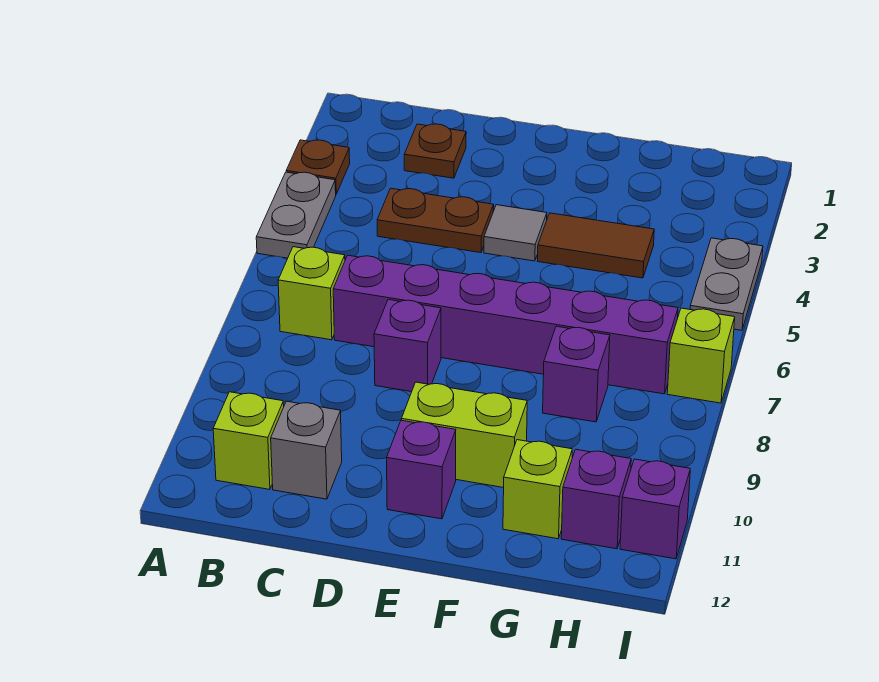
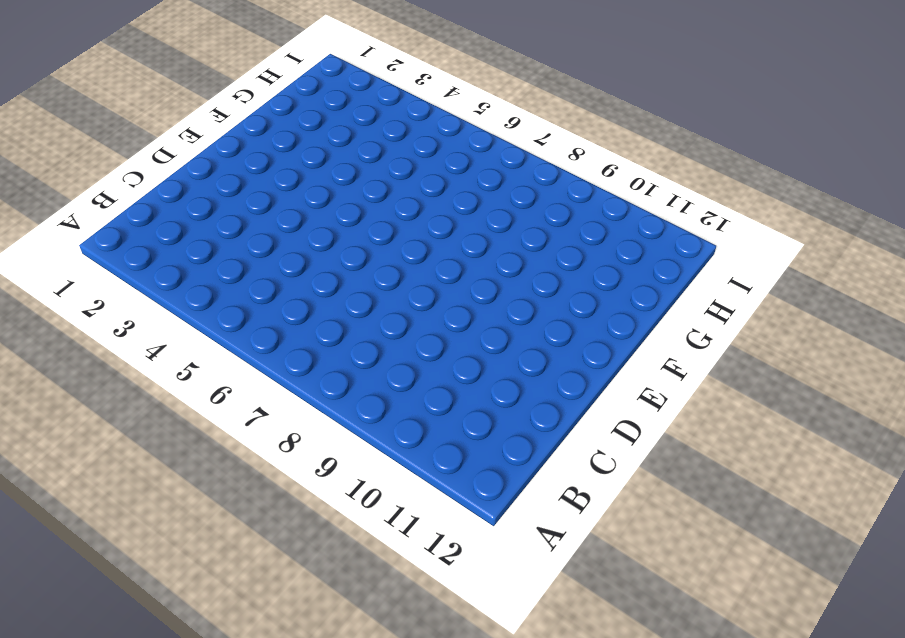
none -> brown 1x1 plate [286,140,350,194]
none -> grey 1x2 plate [256,172,336,258]
none -> lime 1x1 brick [278,247,345,340]

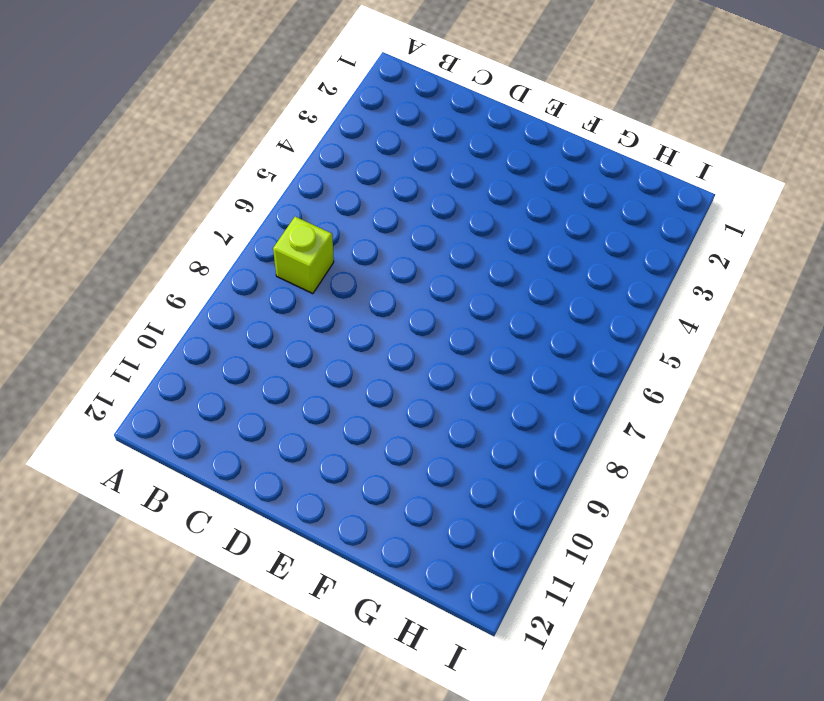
none -> brown 1x1 plate [286,140,350,194]
none -> grey 1x2 plate [256,172,336,258]
none -> lime 1x1 brick [213,392,284,490]

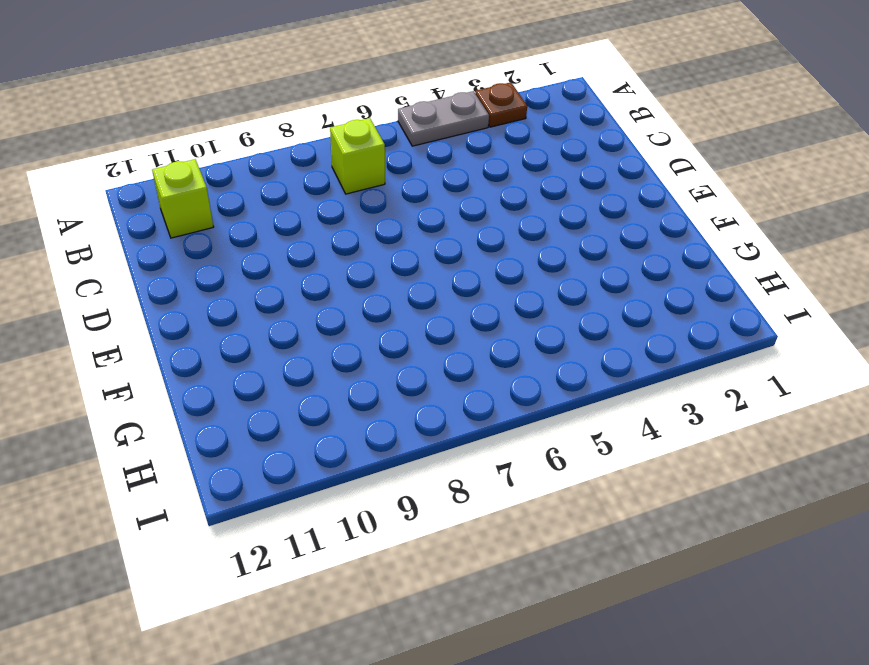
none -> brown 1x1 plate [404,124,466,178]
none -> brown 1x2 plate [377,188,494,253]
none -> purple 1x6 brick [333,255,678,394]

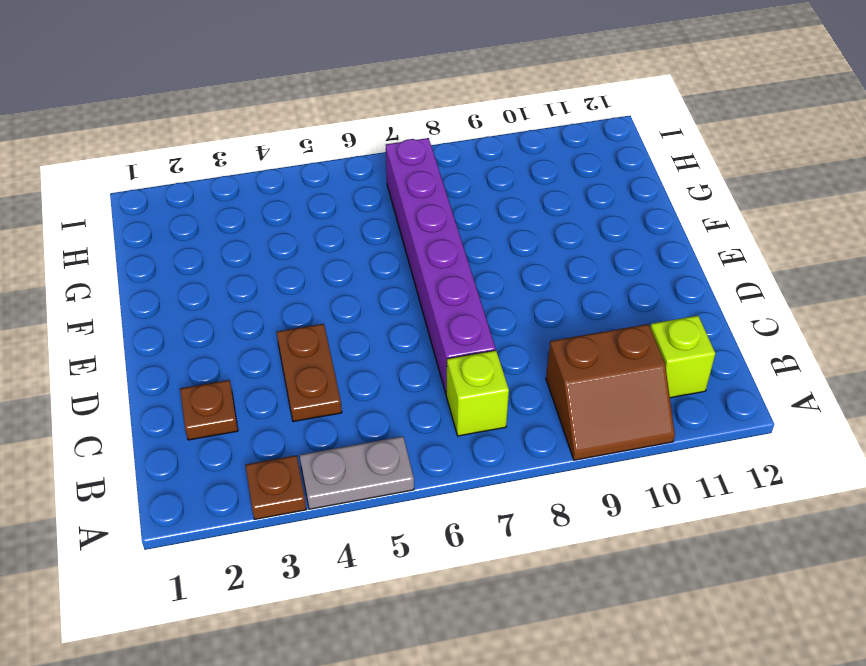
brown 2x2 slope [546,324,675,460] -> none
none -> grey 1x1 brick [271,401,342,499]
none -> purple 1x1 brick [374,300,441,392]
none -> grey 1x1 tile [484,205,547,261]

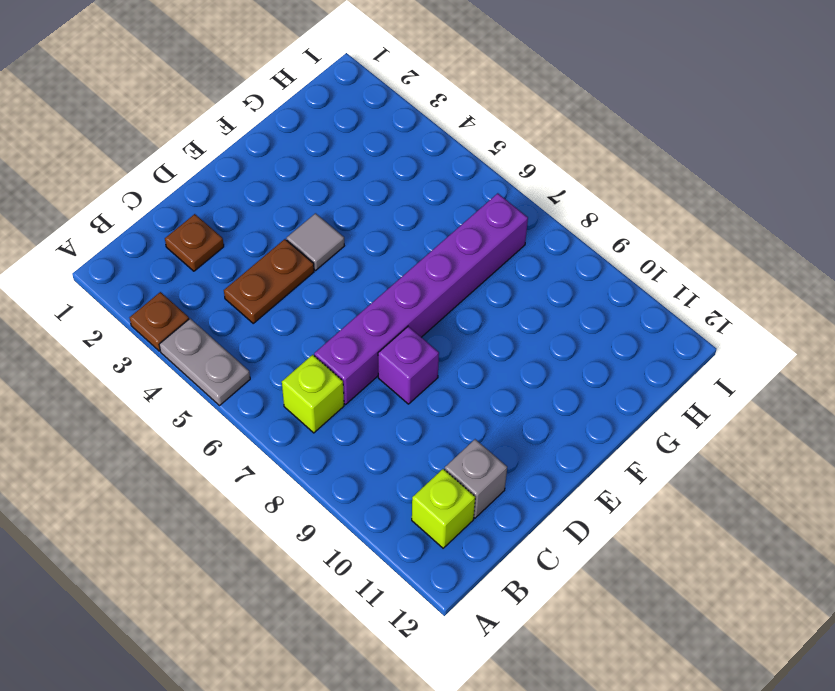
none -> lime 1x2 brick [402,382,527,488]
none -> purple 1x1 brick [387,420,456,519]
none -> brown 1x2 tile [538,213,654,278]

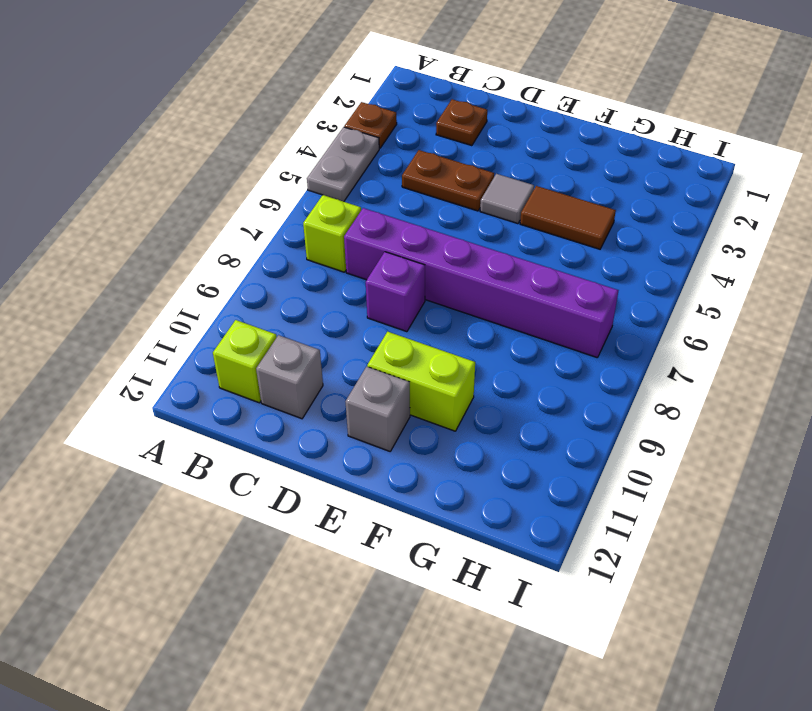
grey 1x1 brick [346,367,410,451] -> purple 1x1 brick [387,420,456,519]
none -> purple 1x1 brick [543,326,610,422]
none -> lime 1x1 brick [503,440,572,539]
none -> purple 1x1 brick [561,449,631,549]

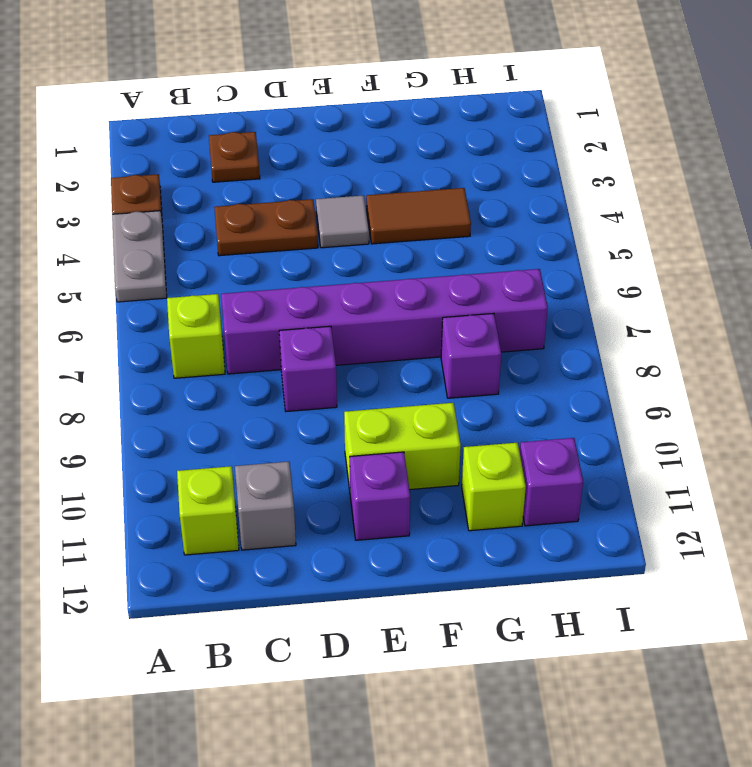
none -> grey 1x2 plate [690,238,763,330]
none -> lime 1x1 brick [667,308,735,403]
none -> purple 1x1 brick [620,459,690,559]

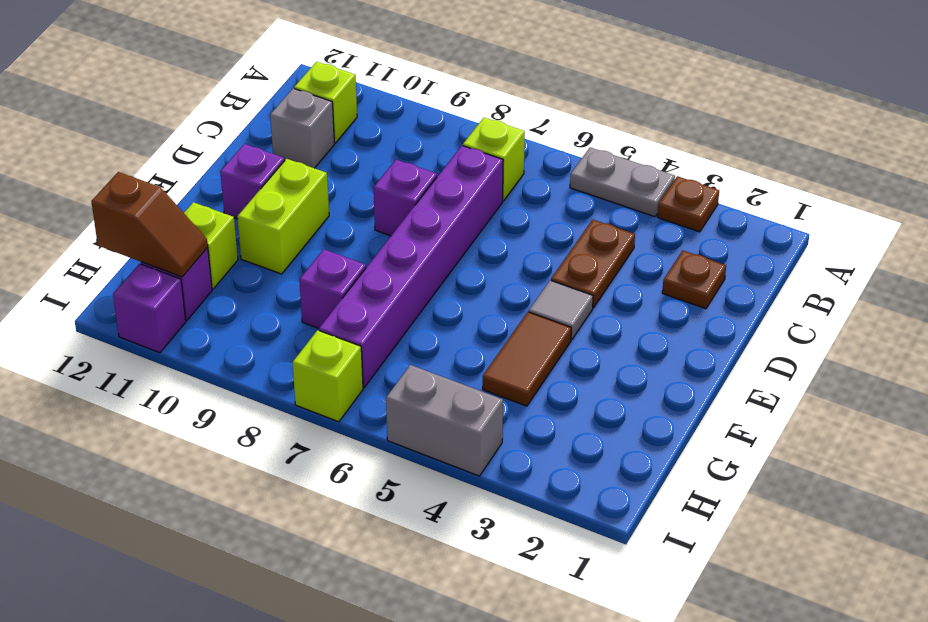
brown 1x2 slope [91,172,208,277] -> none
grey 1x2 brick [386,365,503,476] -> grey 1x2 plate [690,238,763,330]

